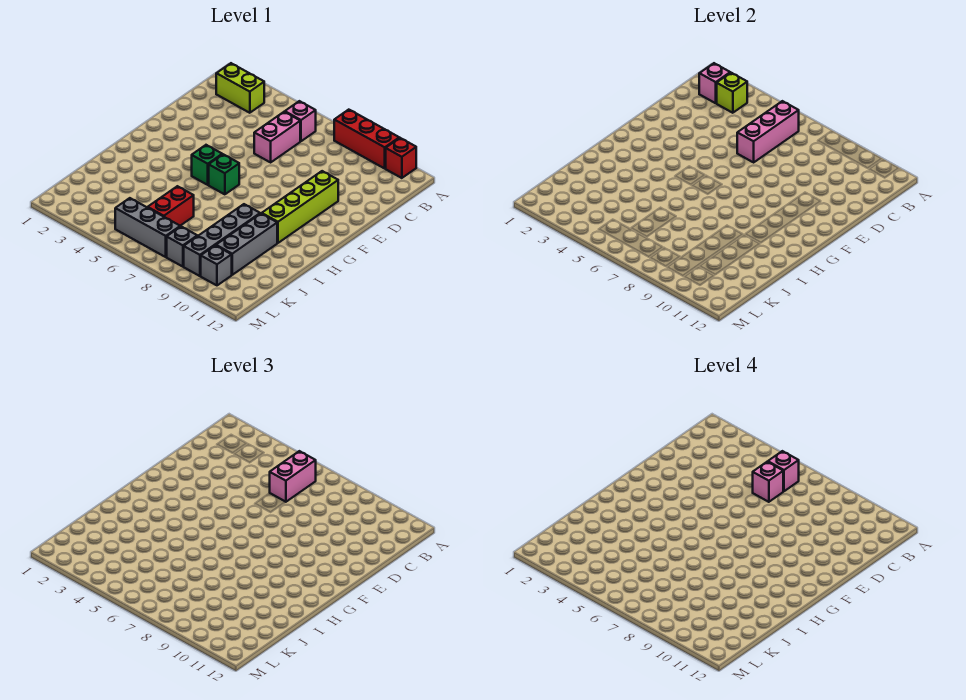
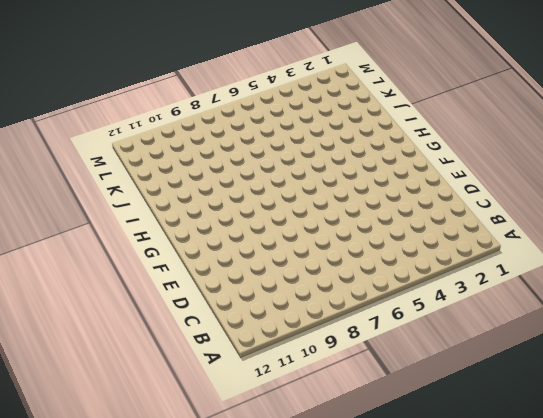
none -> red 1x3 brick [334,110,399,168]
none -> red 1x1 brick [386,138,416,178]
none -> lime 1x2 brick [216,63,264,113]

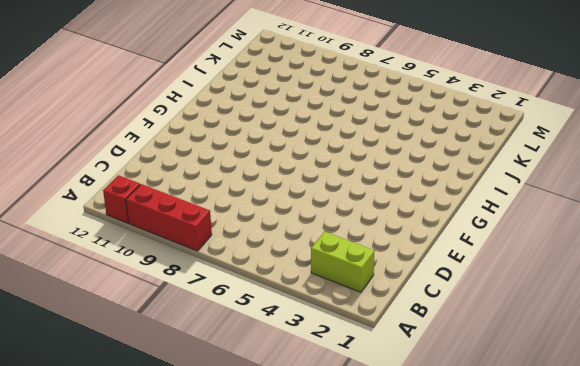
none -> pink 1x1 brick [285,101,316,141]
none -> pink 1x2 brick [254,112,300,162]
none -> lime 1x4 brick [262,171,338,243]

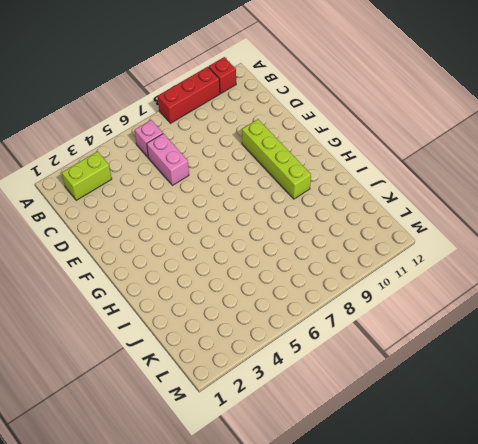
none -> green 1x1 brick [192,145,222,185]
none -> green 1x1 brick [209,154,239,194]
none -> grey 1x4 brick [184,204,260,276]

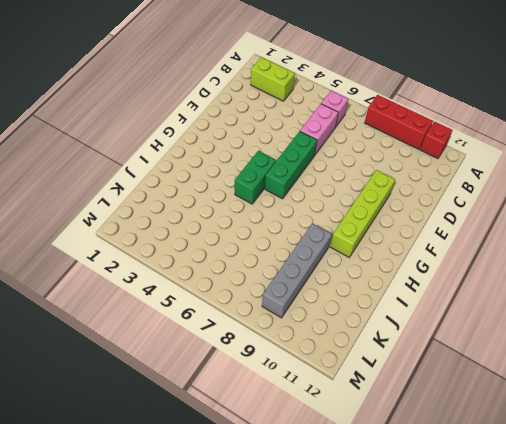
green 1x3 brick [265,131,317,199] -> green 1x1 brick [209,154,239,194]
green 1x2 brick [235,151,276,204] -> green 1x1 brick [192,145,222,185]
none -> grey 1x3 brick [216,214,277,275]
none -> red 1x2 brick [148,186,194,226]
none -> grey 1x3 brick [115,198,180,257]

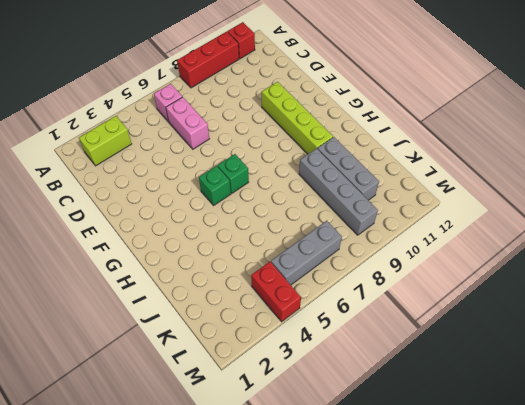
red 1x2 brick [251,262,301,322] -> red 1x2 brick moved to [148,186,194,226]
none -> grey 1x1 brick [167,227,197,267]
none -> grey 1x1 brick [201,245,232,285]
none -> pink 1x1 brick [699,63,730,103]

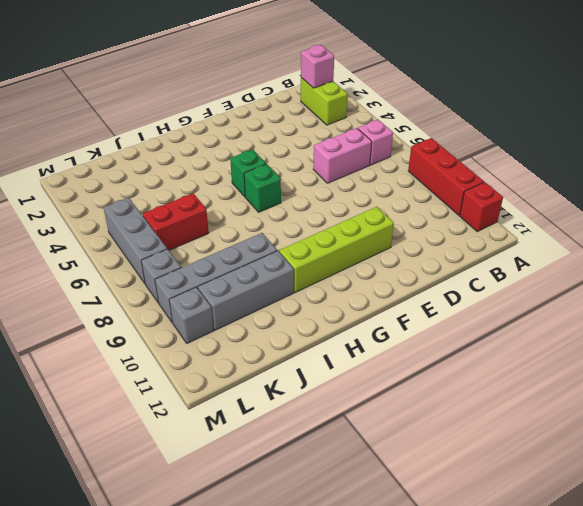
none -> lime 1x1 brick [716,73,747,113]
none -> pink 1x3 brick [737,101,799,162]
none -> pink 1x2 brick [270,451,316,502]

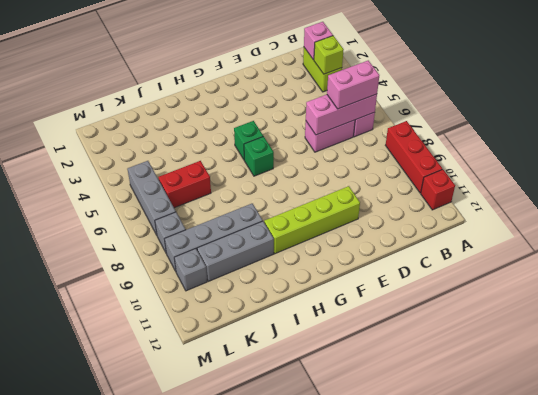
none -> pink 1x1 brick [768,451,799,491]
none -> pink 1x1 brick [753,462,783,502]

